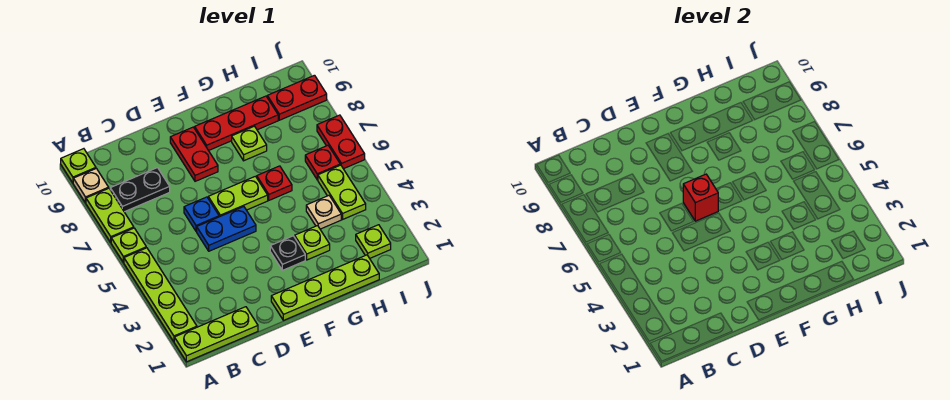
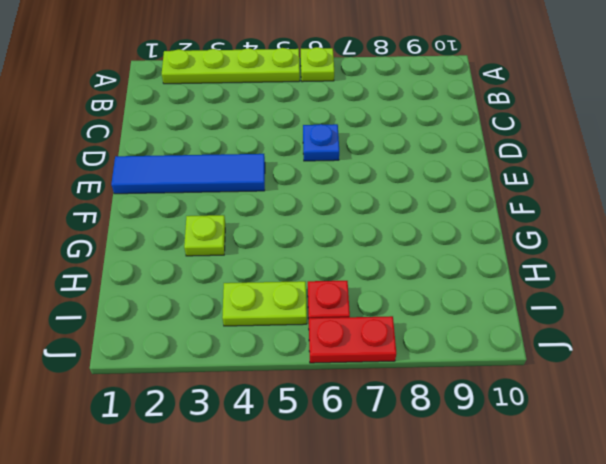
blue 1x4 tile [111,154,265,194] -> lime 1x4 plate [271,255,379,320]
none -> lime 1x3 plate [174,307,258,362]
none -> lime 1x2 plate [86,188,134,242]
none -> tan 1x1 plate [73,168,109,203]

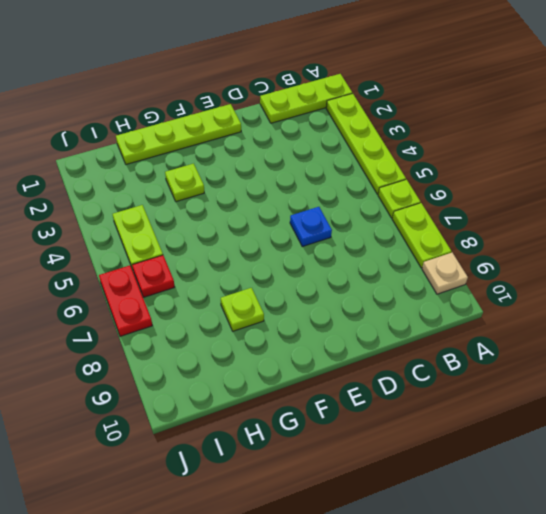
none -> lime 1x1 plate [61,149,96,183]
none -> black 1x2 plate [110,168,170,212]
none -> blue 1x2 plate [197,207,256,251]

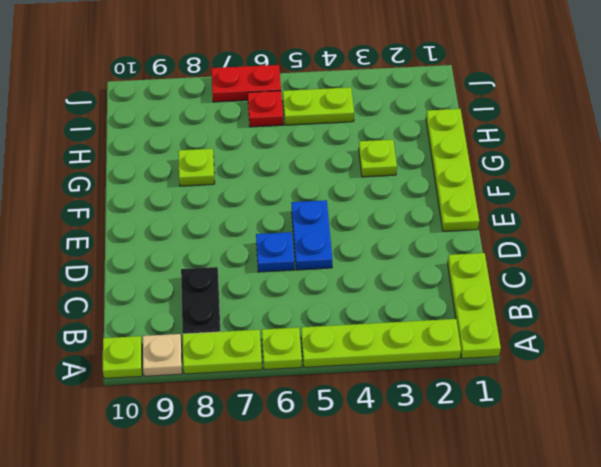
none -> lime 1x2 plate [208,176,268,217]
none -> red 1x2 plate [170,127,218,181]
none -> black 1x1 plate [270,236,305,270]

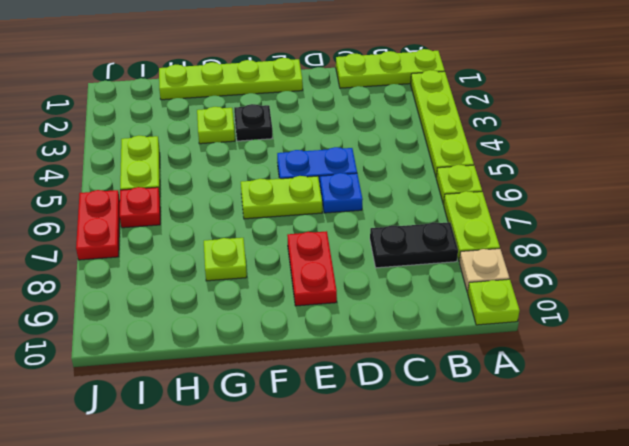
none -> red 1x3 plate [195,96,278,151]
none -> red 1x1 plate [257,166,292,200]
none -> tan 1x1 plate [306,196,341,229]

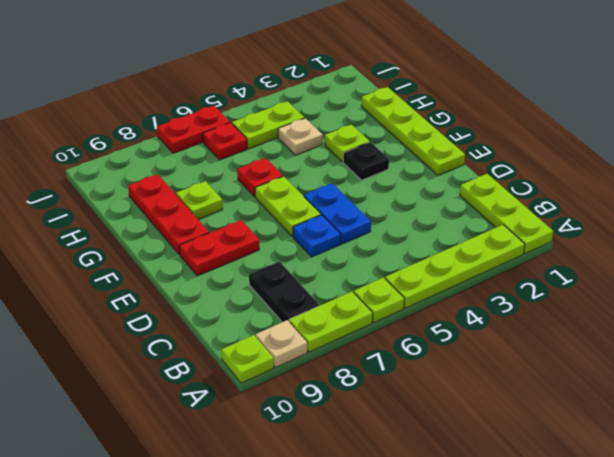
none -> lime 1x1 plate [356,225,391,258]
none -> red 1x2 plate [267,75,327,120]
none -> red 1x1 brick [683,174,718,221]

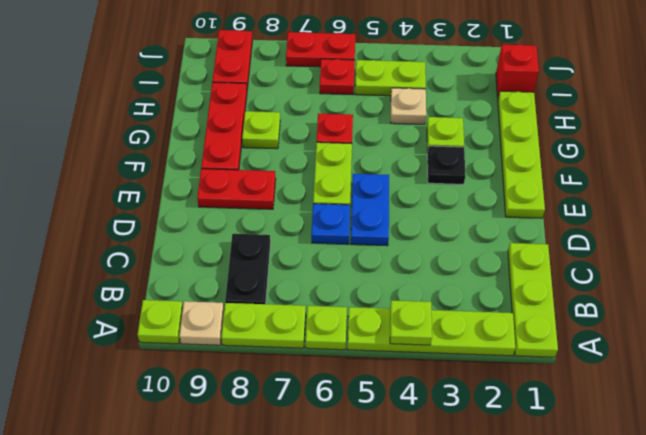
lime 1x1 plate [390,300,432,345] -> lime 1x1 plate moved to [356,225,391,258]
red 1x1 brick [496,45,539,96] -> red 1x1 brick moved to [683,174,718,221]

